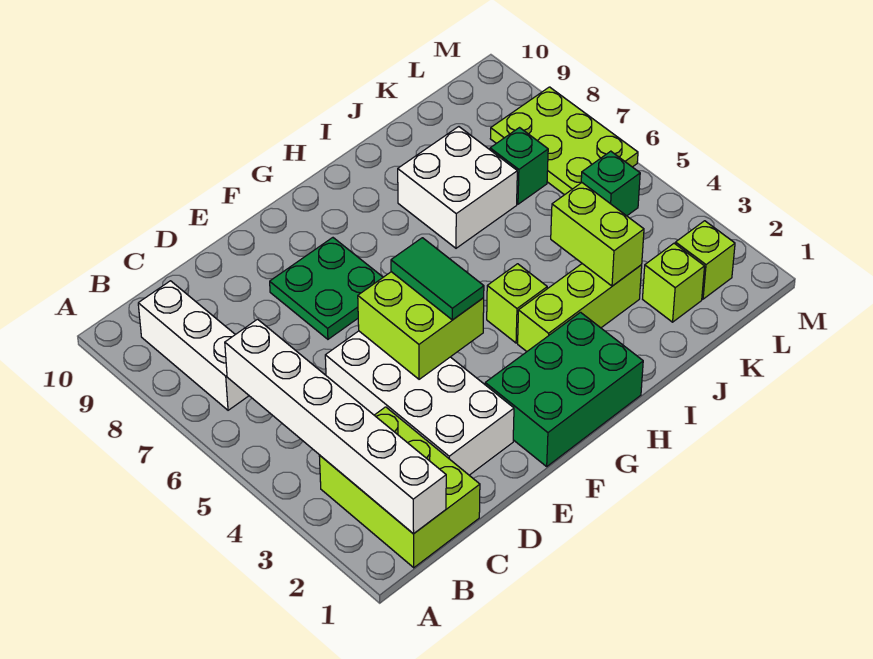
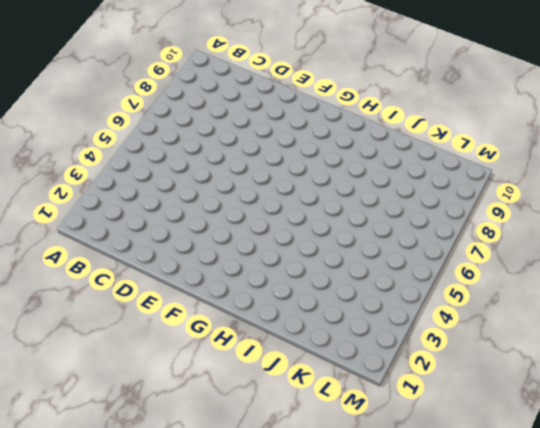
none -> lime 2x3 brick [319,407,480,568]
none -> white 1x3 brick [138,281,249,410]
none -> white 2x4 brick [325,331,514,475]

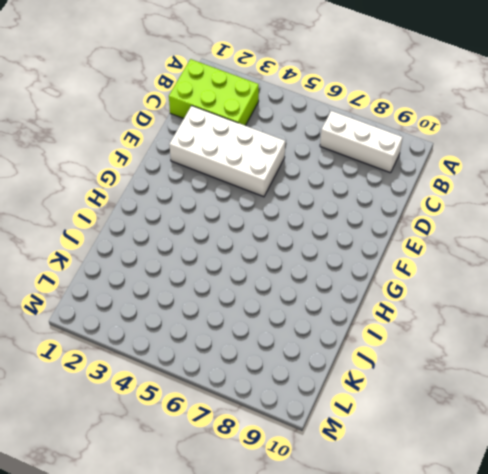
none -> green 2x2 plate [270,238,383,339]
none -> green 2x3 brick [485,312,643,466]
none -> lime 1x3 brick [518,264,642,351]

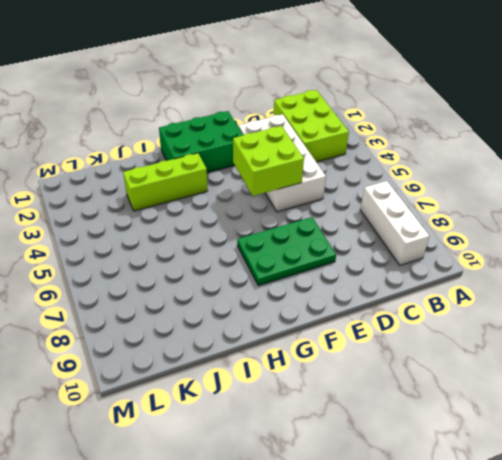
green 2x3 plate [237,217,336,286] -> green 2x2 plate [270,238,383,339]
none -> lime 1x1 brick [487,264,547,343]
none -> white 2x2 brick [398,127,517,248]
none -> lime 1x1 brick [643,243,705,322]

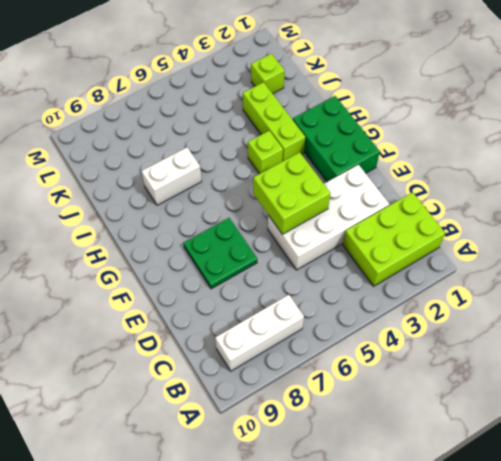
white 1x2 brick [141,147,202,205] -> white 2x2 brick [398,127,517,248]
none -> green 1x1 brick [490,128,548,204]
none -> lime 1x1 brick [675,221,735,299]
none -> green 1x1 brick [581,151,640,216]

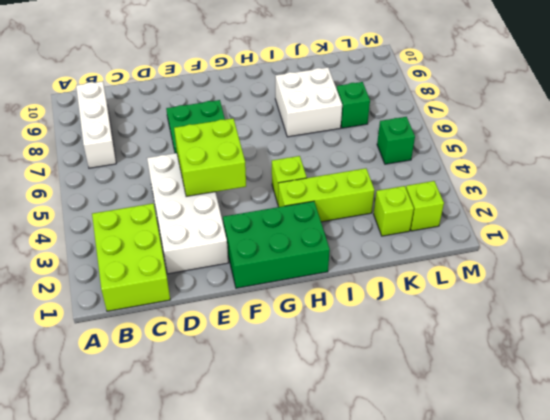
none -> lime 2x3 plate [490,87,638,195]
none -> white 1x6 brick [225,319,446,534]
none -> lime 1x2 brick [551,183,644,286]

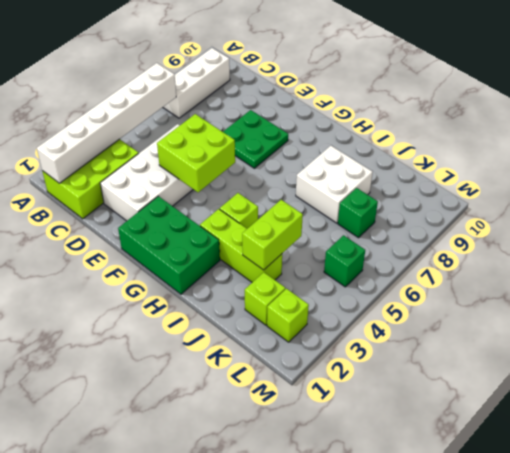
none -> lime 2x3 plate [490,87,638,195]
none -> green 1x2 tile [391,238,484,320]

